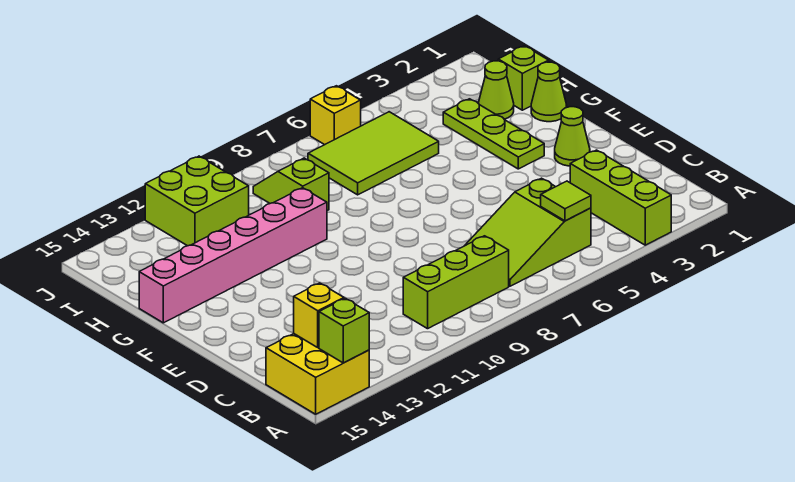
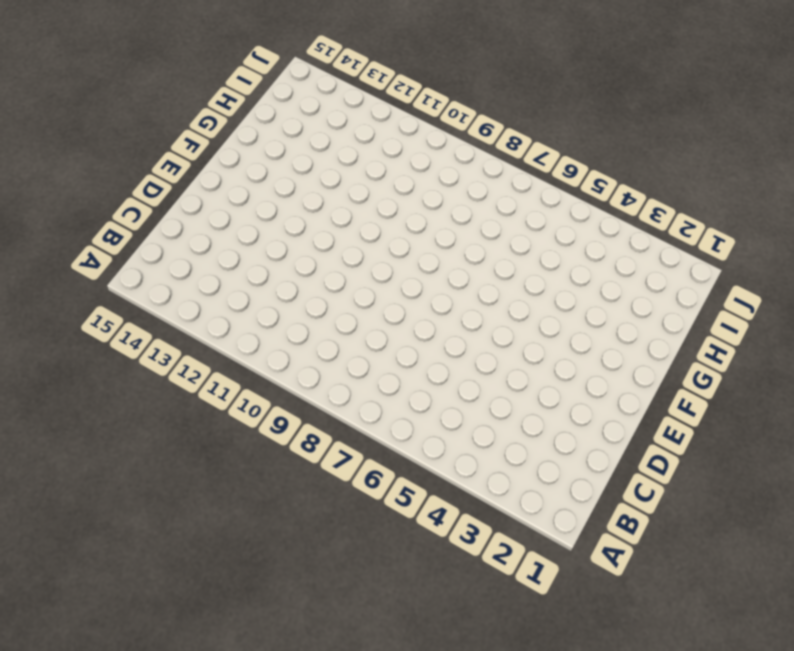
none -> lime 1x3 brick [570,150,671,245]
none -> yellow 2x2 brick [266,334,369,414]
none -> lime 2x3 slope [465,178,591,286]

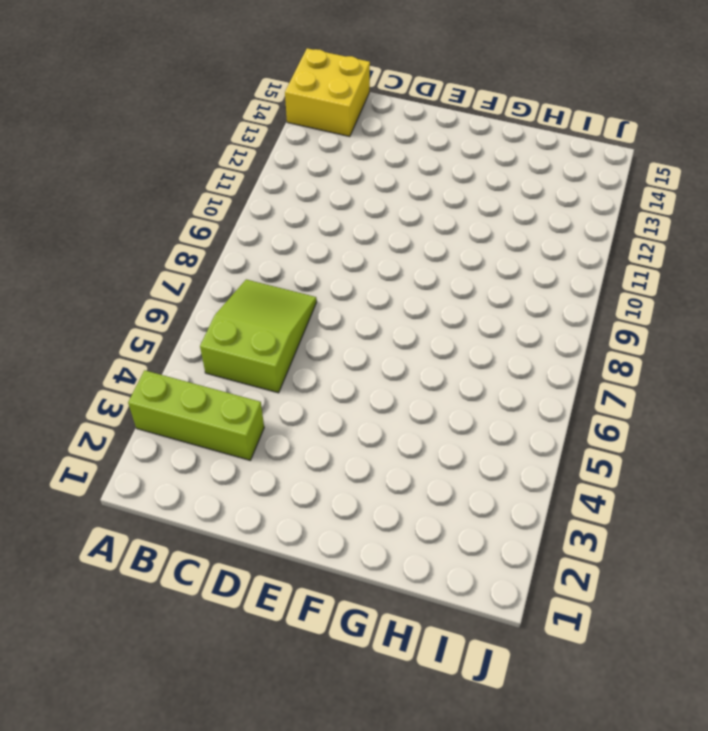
none -> lime 1x3 brick [403,236,509,329]
none -> lime 1x1 cone [555,107,590,166]
none -> lime 1x3 plate [443,99,544,169]

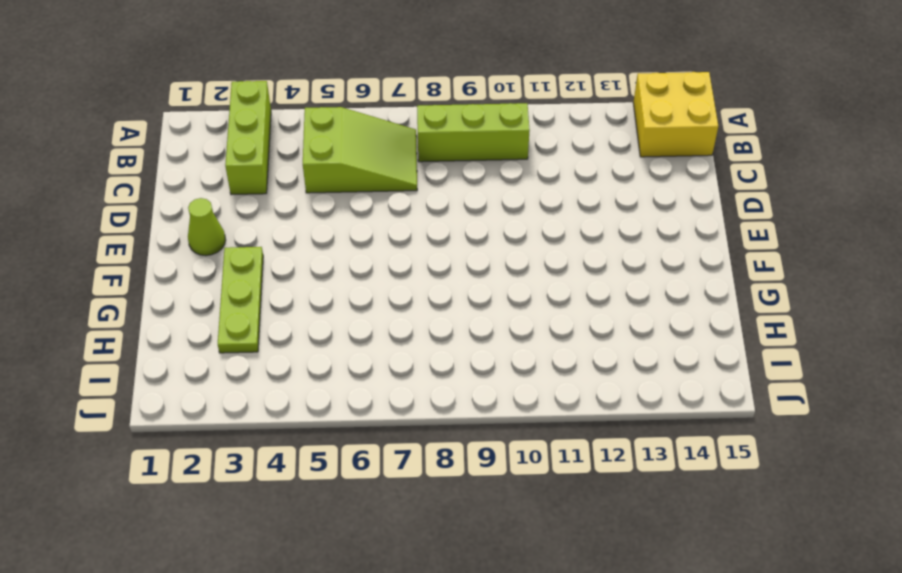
none -> lime 1x1 cone [531,62,567,122]
none -> pink 1x6 brick [139,188,327,323]
none -> lime 1x1 brick [498,46,549,110]

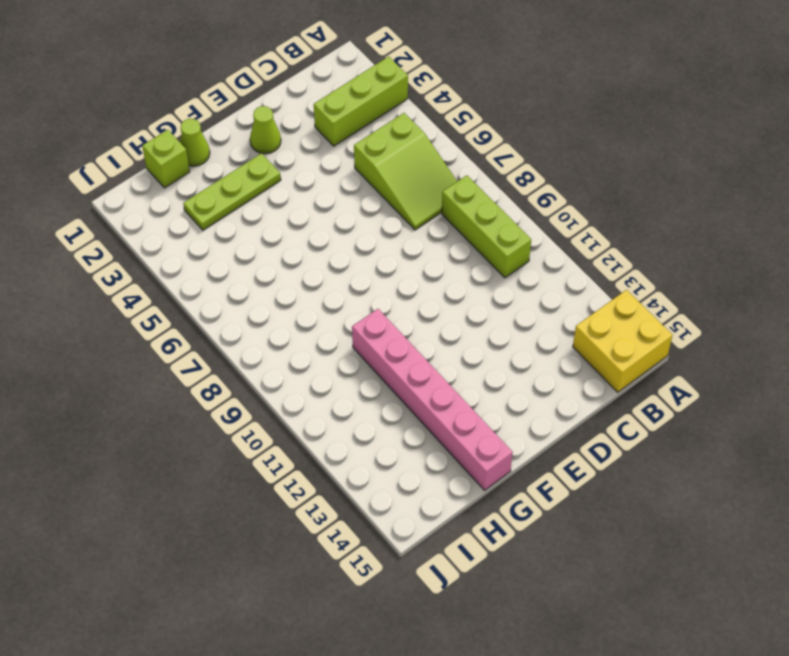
none -> lime 1x1 cone [478,61,514,119]
none -> lime 2x3 tile [308,112,439,195]
none -> lime 1x2 slope [253,158,329,211]

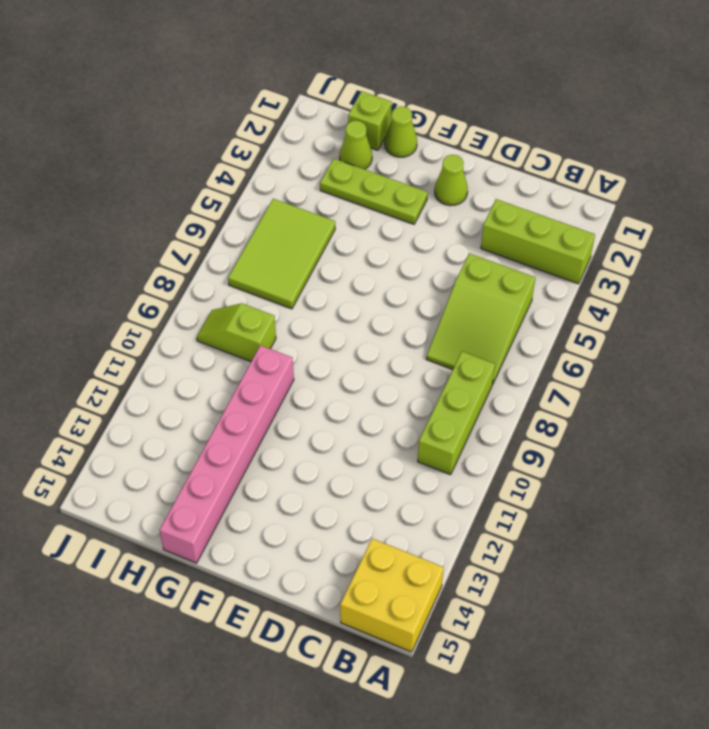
none -> lime 2x2 brick [145,156,249,246]
none -> yellow 1x1 brick [310,86,361,145]
none -> lime 1x1 brick [319,298,369,363]

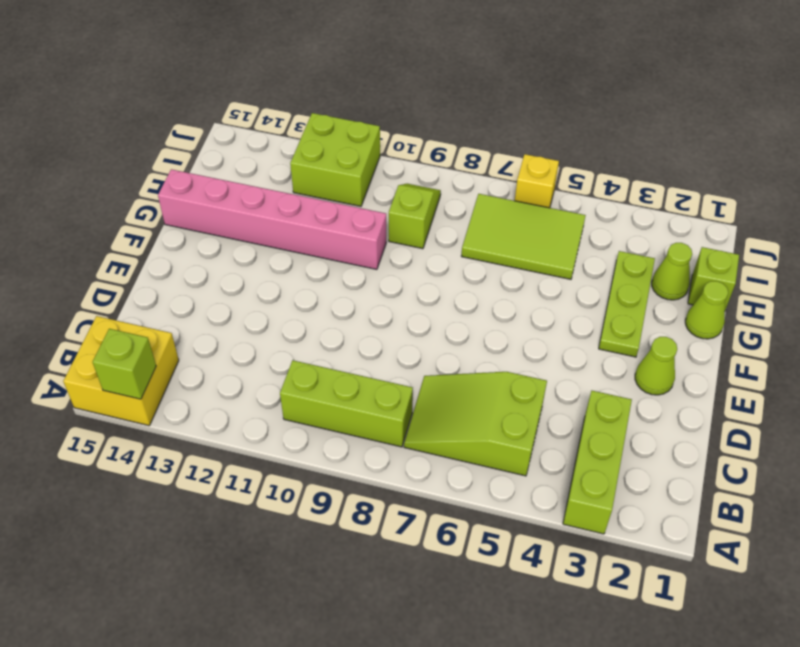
none -> lime 1x1 tile [541,181,591,221]
none -> yellow 1x1 brick [294,283,344,347]

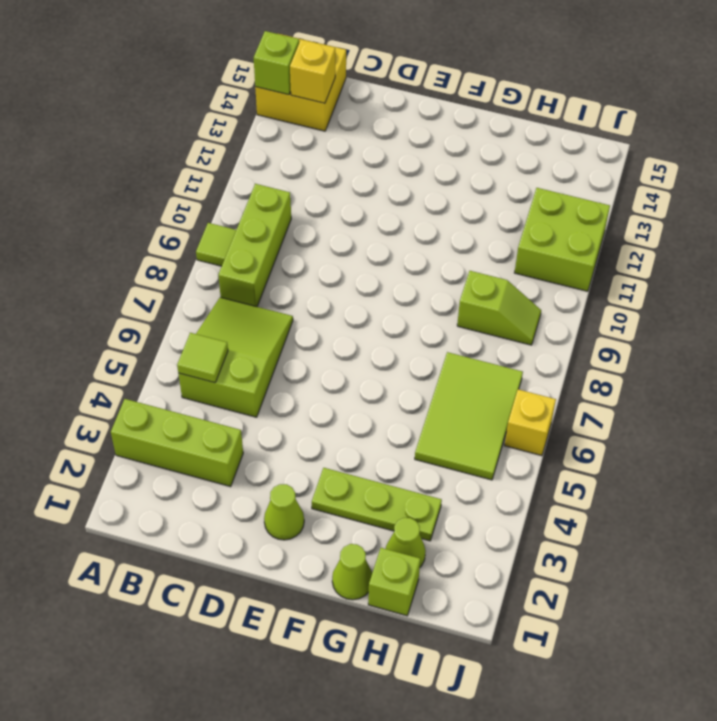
lime 1x1 tile [196,223,236,266] -> none
none -> pink 1x6 brick [139,188,327,323]

